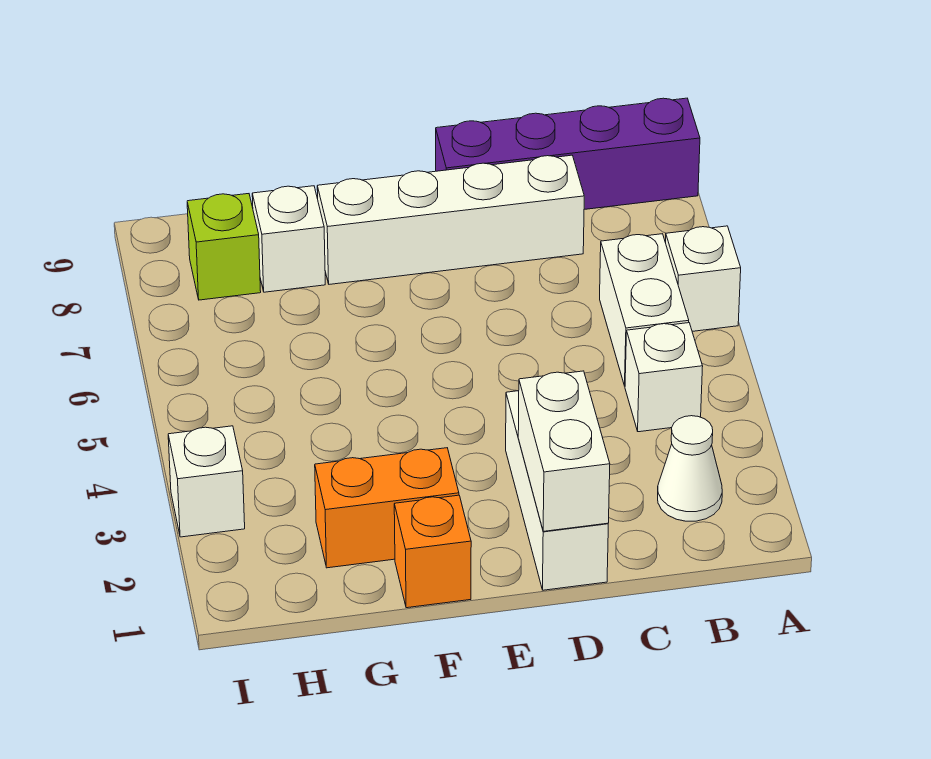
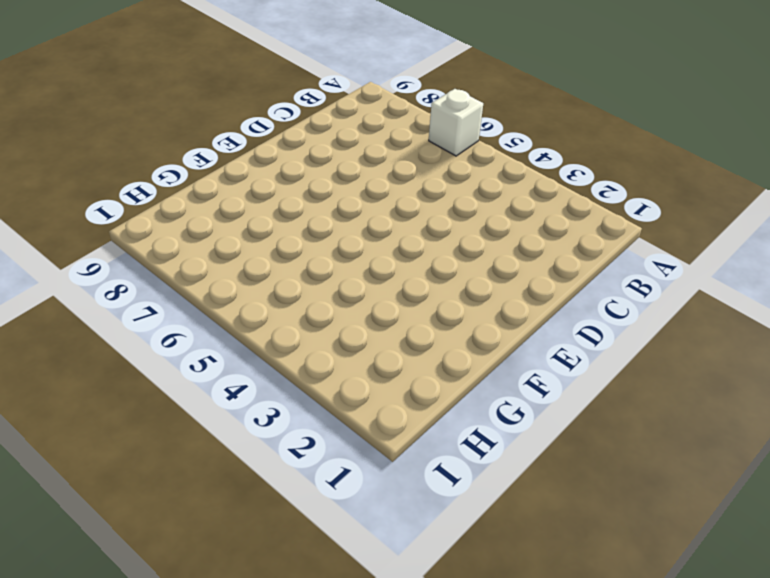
none -> purple 1x4 brick [436,98,700,209]
none -> white 1x1 cone [658,416,722,521]
none -> white 1x1 brick [625,323,703,432]

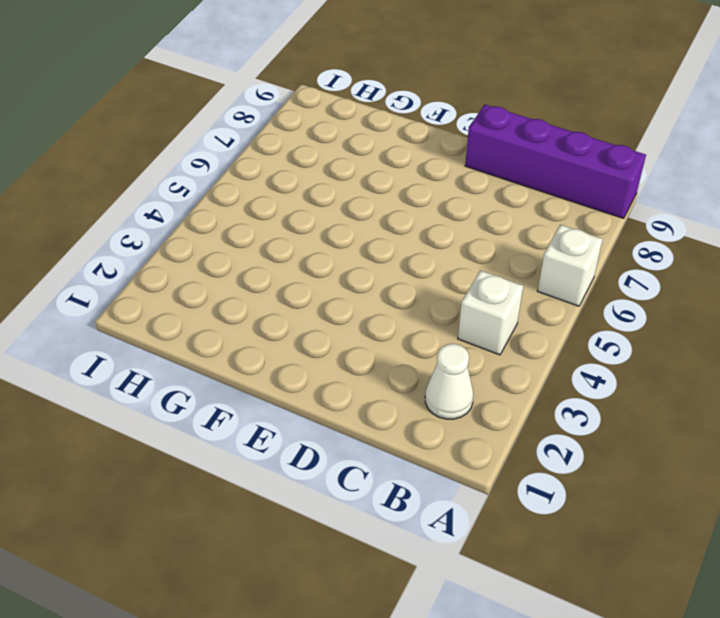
none -> white 1x2 brick [600,234,689,386]
none -> white 1x4 brick [317,155,584,284]
none -> white 1x3 brick [506,391,608,590]

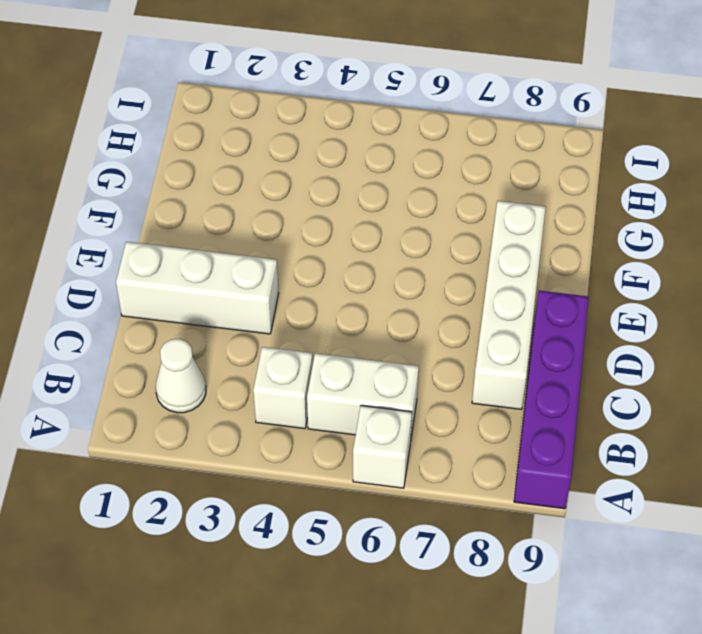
none -> orange 1x1 brick [394,495,471,608]
none -> orange 1x2 brick [315,448,459,568]
none -> white 1x1 brick [252,186,325,292]

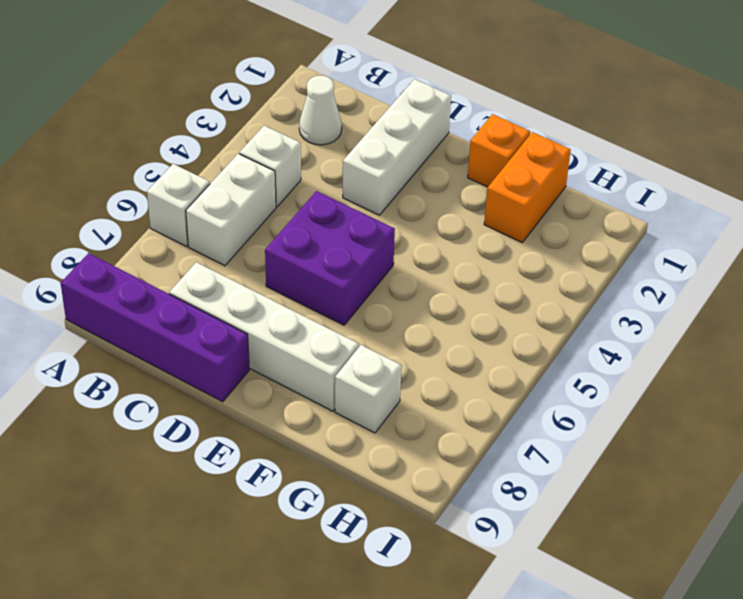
purple 2x2 brick [265,191,395,325] -> none
orange 1x2 brick [484,132,571,242] -> orange 1x2 brick turned to [315,448,459,568]
none -> lime 1x1 brick [187,194,261,300]
none -> white 1x1 brick [168,426,245,537]
none -> white 1x2 brick [518,371,610,531]

